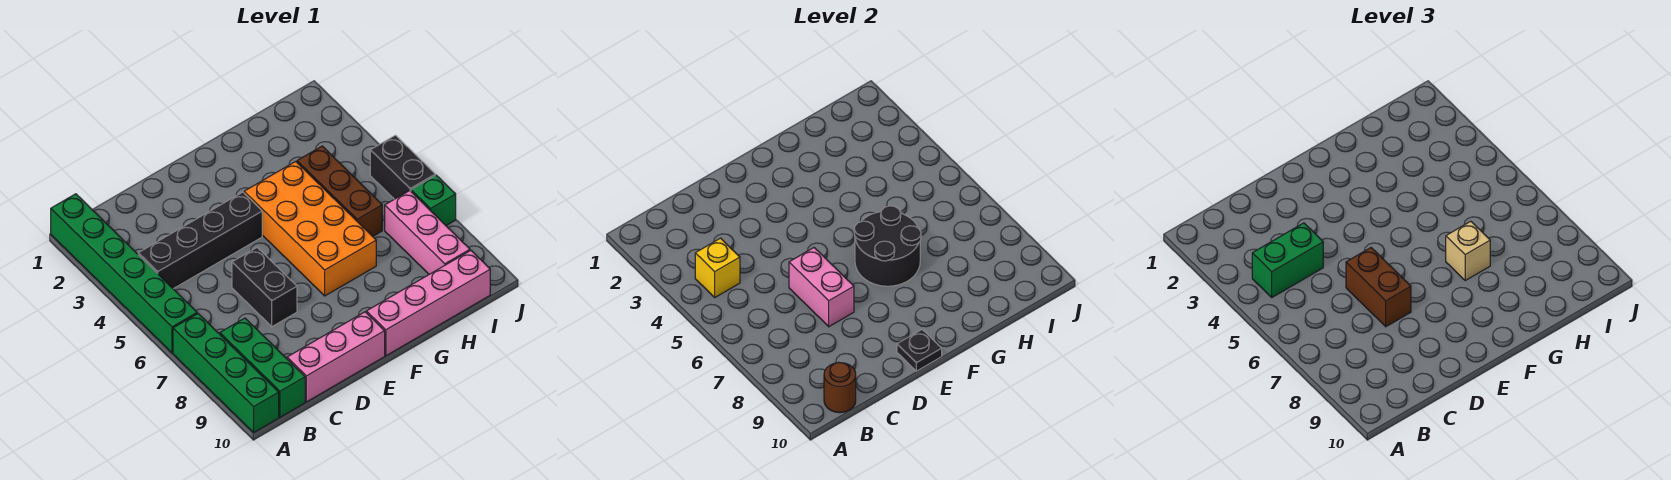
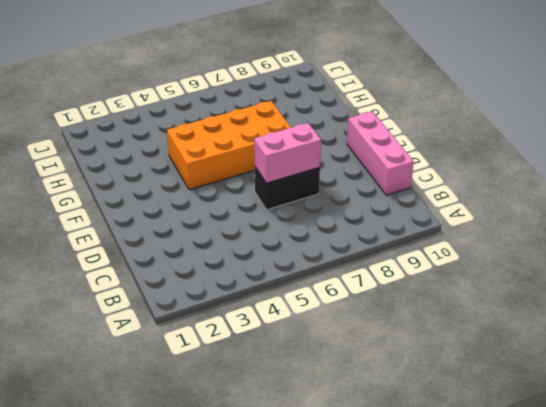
none -> green 1x6 brick [51,194,197,353]
none -> green 1x4 brick [173,314,279,432]
none -> black 1x4 brick [138,192,262,289]

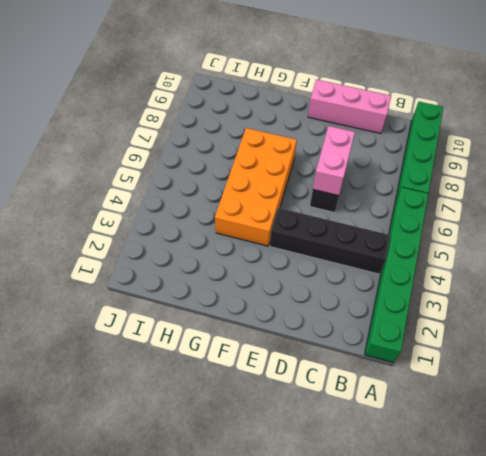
none -> green 1x3 brick [220,318,305,417]
none -> pink 1x4 brick [366,251,490,356]
none -> brown 1x3 brick [297,146,382,236]

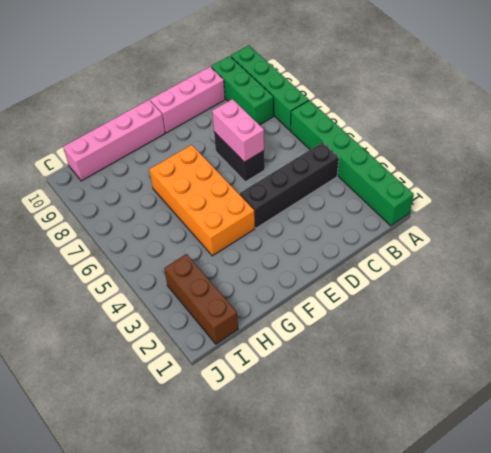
brown 1x3 brick [164,254,238,344] -> brown 1x3 brick moved to [297,146,382,236]
none -> pink 1x3 brick [385,191,470,274]
none -> black 1x2 brick [370,135,435,199]
none -> green 1x1 brick [411,175,456,225]

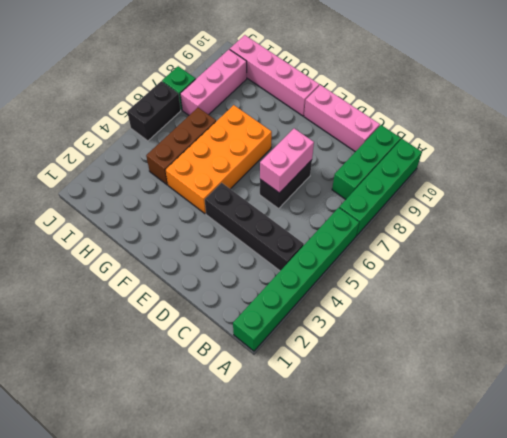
none -> yellow 1x1 brick [695,238,740,297]
none -> brown 1x1 round brick [824,362,856,413]
none -> black 1x1 plate [897,330,942,371]

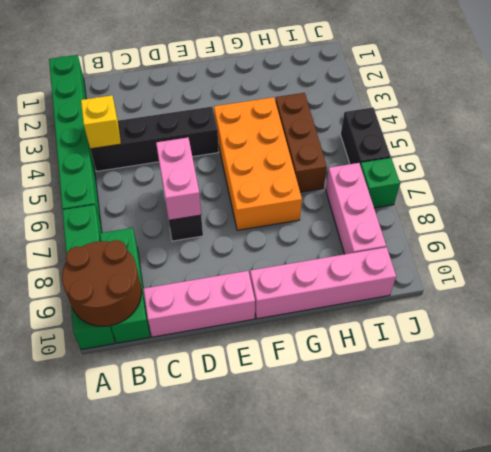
brown 2x2 round brick [62,240,142,326] -> brown 1x1 round brick [824,362,856,413]
none -> black 1x1 plate [897,330,942,371]
none -> black 2x2 round brick [854,206,921,286]
none -> green 1x2 brick [1252,223,1323,297]

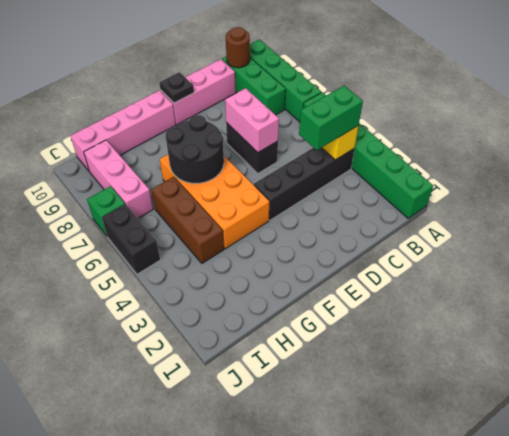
none -> brown 1x2 brick [1346,248,1411,327]
none -> tan 1x1 brick [1446,221,1490,280]

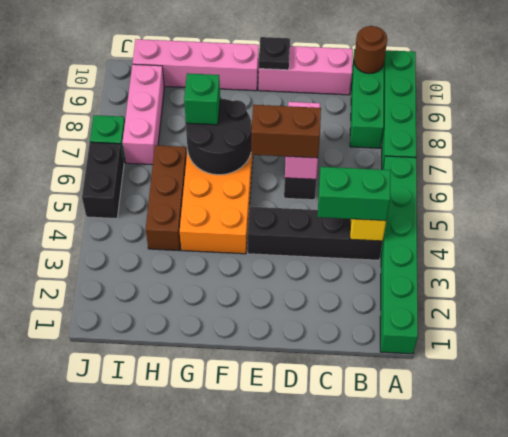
brown 1x2 brick [251,105,321,158] -> brown 1x2 brick turned to [1346,248,1411,327]
green 1x1 brick [184,73,220,125] -> tan 1x1 brick [1446,221,1490,280]

